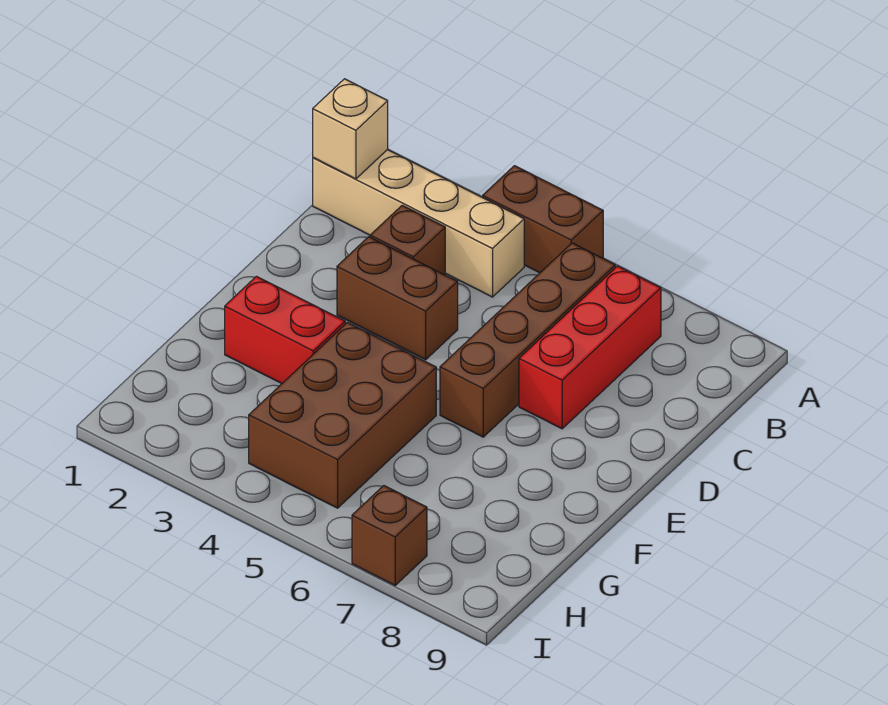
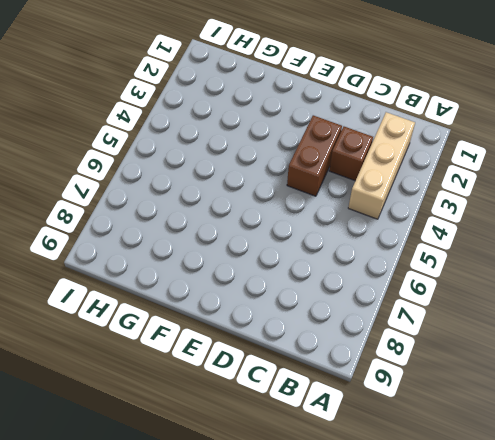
tan 1x3 brick [348,112,415,219] -> tan 1x4 brick [313,150,524,297]
none -> brown 1x2 brick [483,166,603,273]
none -> brown 1x4 brick [440,243,615,437]

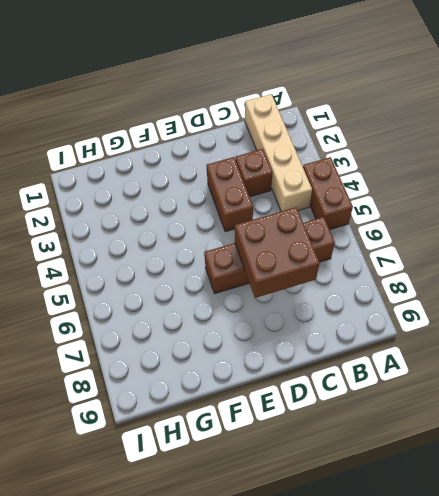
brown 2x2 brick [235,207,320,298] -> none
none -> red 1x3 brick [519,266,661,429]
none -> red 1x2 brick [225,276,345,384]

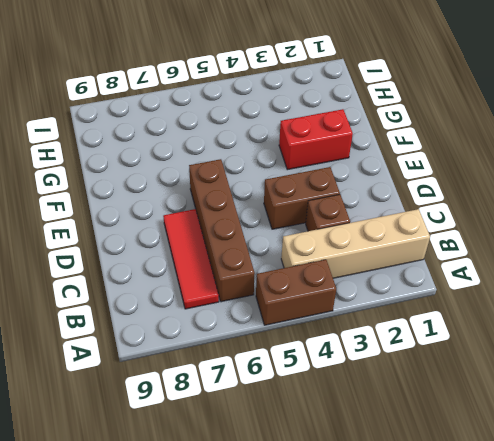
red 1x3 tile [163,209,219,309] -> red 1x3 brick [519,266,661,429]
none -> brown 2x3 brick [249,322,436,508]
none -> brown 1x1 brick [352,486,427,585]

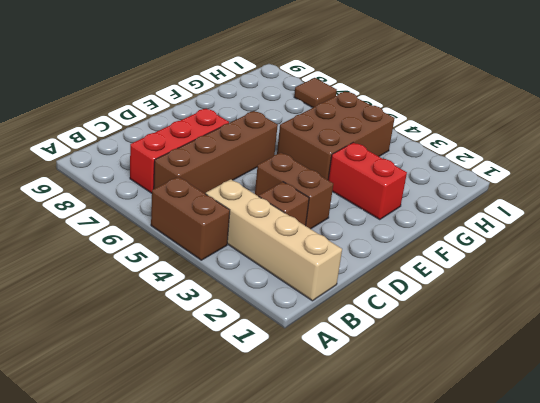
brown 1x1 tile [294,78,337,108] -> brown 1x1 brick [352,486,427,585]
none -> tan 1x1 brick [313,79,388,179]

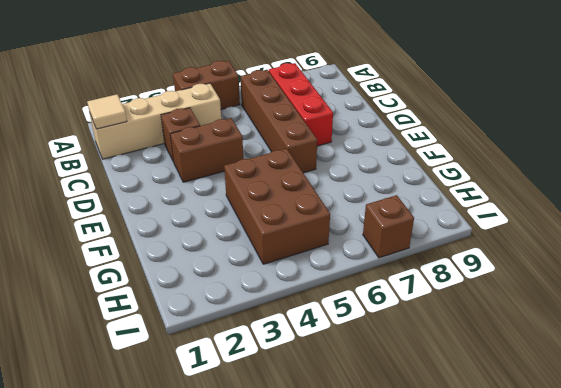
tan 1x1 tile [87,94,127,129] -> tan 1x1 brick [313,79,388,179]
none -> red 1x2 brick [225,276,345,384]

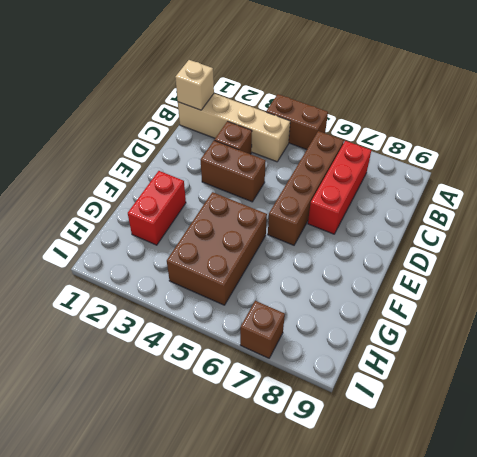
red 1x2 brick [128,171,186,245] -> red 1x2 brick turned to [225,276,345,384]

